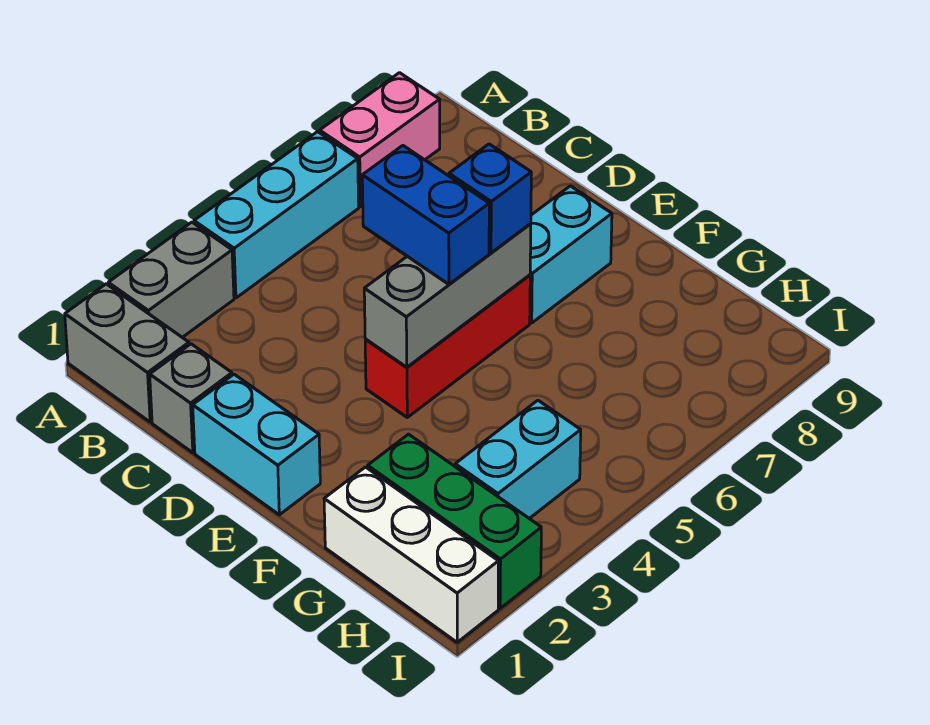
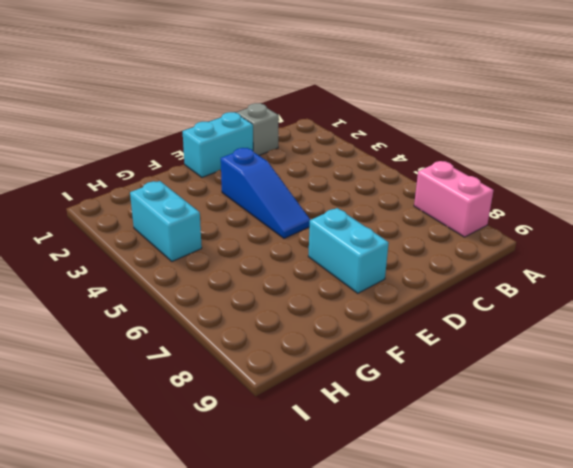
blue 1x3 slope [221,148,310,238] -> red 1x3 brick [365,275,530,417]
none -> grey 1x2 brick [65,284,189,422]
none -> grey 1x2 brick [108,222,234,337]
none -> cyan 1x3 brick [194,132,359,298]

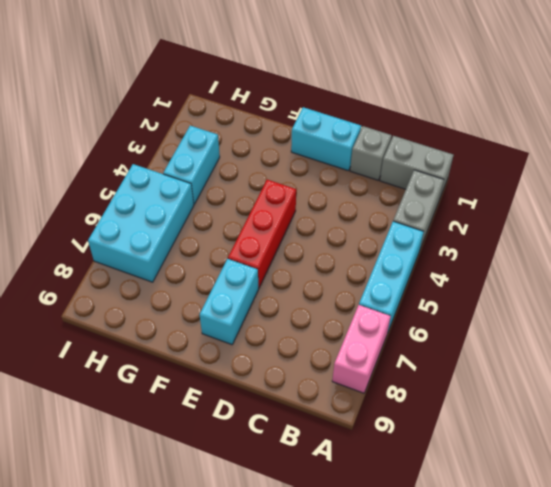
cyan 2x3 brick [88,164,194,282] -> none
none -> white 1x3 brick [324,467,498,642]
none -> green 1x3 brick [368,434,541,608]
none -> grey 1x3 brick [364,224,531,367]

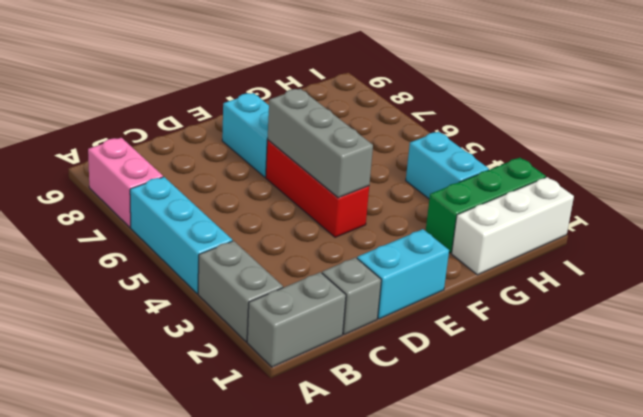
none -> blue 1x2 brick [362,146,489,284]
none -> blue 1x1 brick [449,144,531,253]

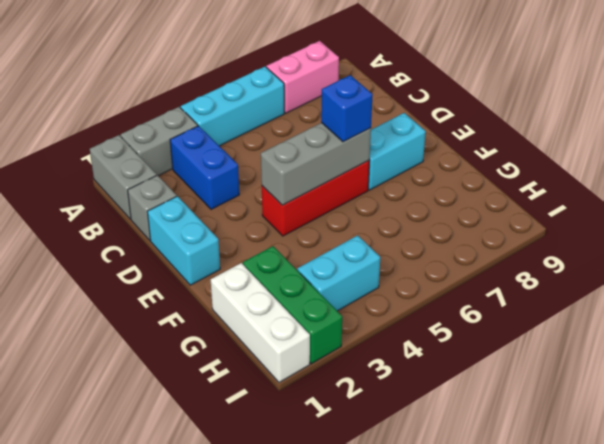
blue 1x2 brick [170,126,239,209] -> blue 1x2 brick moved to [362,146,489,284]

